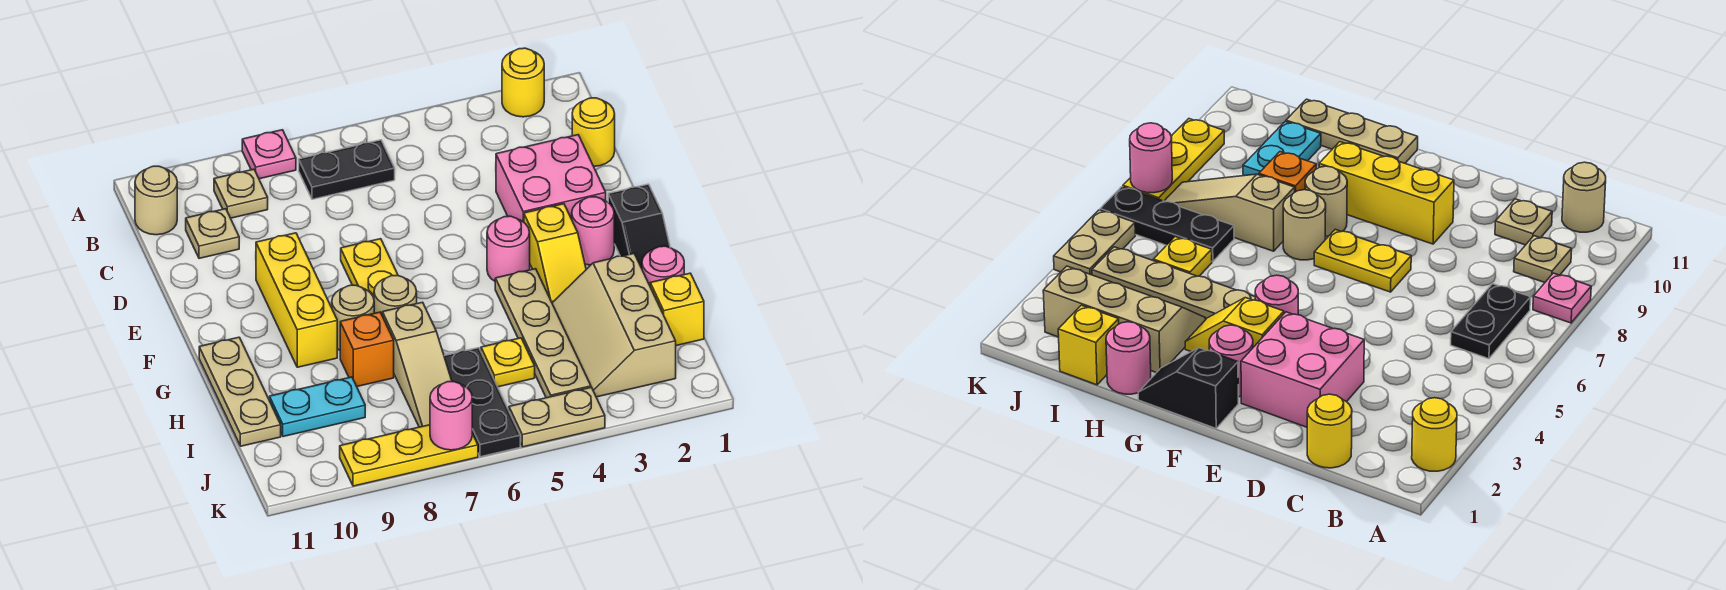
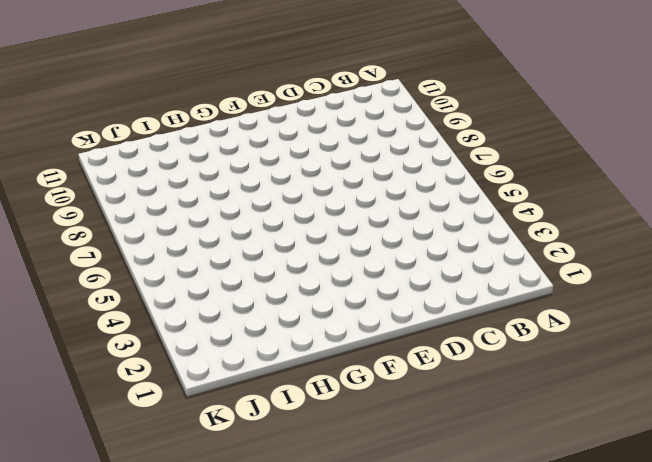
none -> yellow 1x1 round brick [502,48,544,117]
none -> pink 1x1 plate [242,130,296,179]
none -> black 1x2 plate [299,140,395,199]

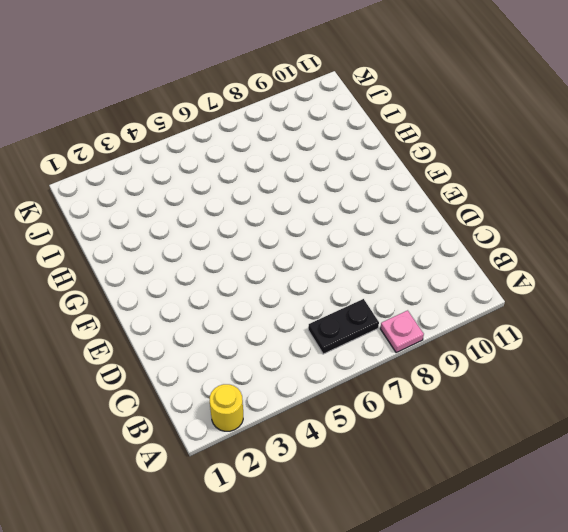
none -> tan 1x1 plate [214,169,268,218]
none -> tan 1x1 round brick [135,166,177,235]
none -> yellow 1x1 round brick [572,98,615,166]

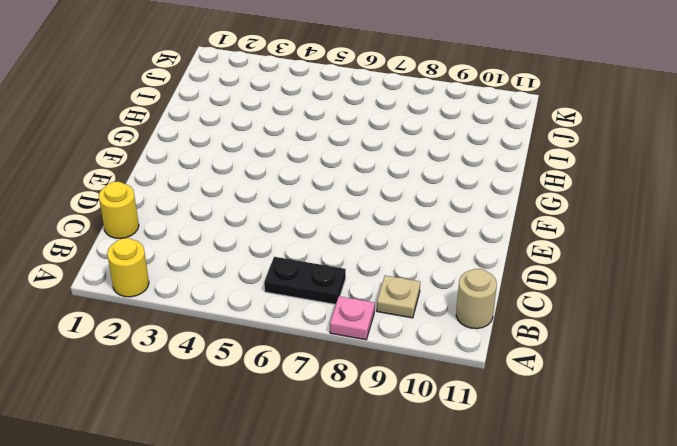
none -> tan 1x1 plate [186,209,239,258]
none -> pink 2x2 brick [496,135,606,222]
none -> yellow 1x2 plate [341,239,398,298]

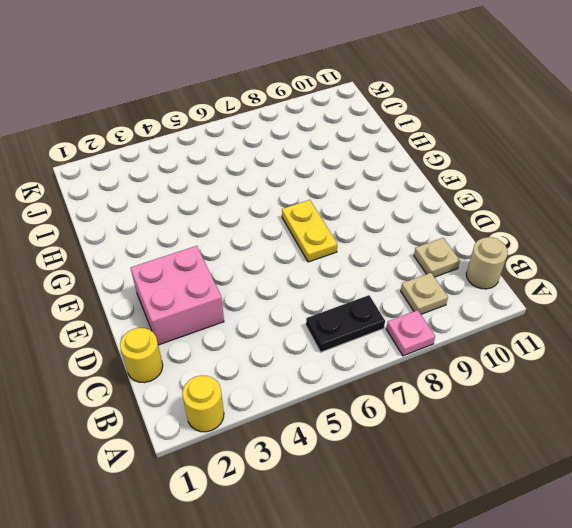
none -> yellow 1x3 brick [256,233,337,367]
none -> black 1x2 slope [608,184,670,268]
none -> pink 1x1 round brick [572,197,614,265]

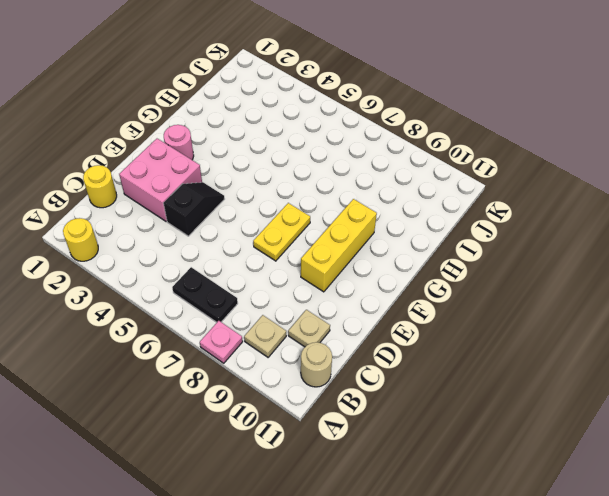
black 1x2 slope [164,182,224,236] -> black 1x2 slope moved to [608,184,670,268]
none -> yellow 1x2 slope [524,204,586,302]
none -> pink 1x1 round brick [487,216,530,281]
none -> tan 1x4 plate [495,269,591,398]

